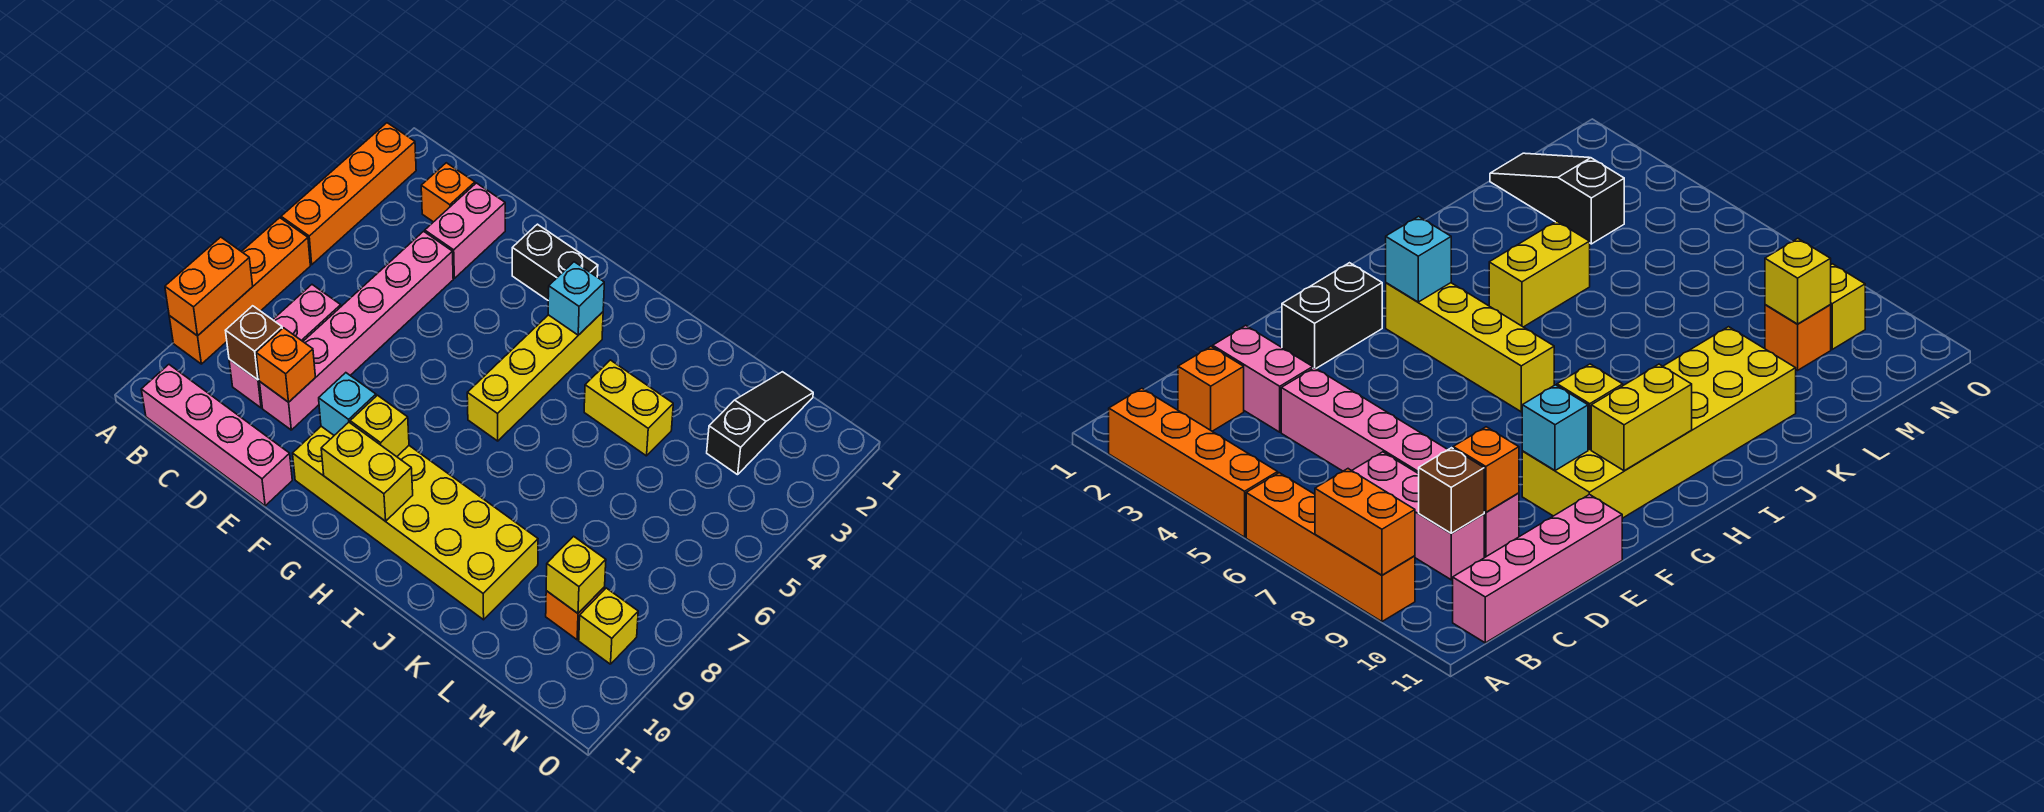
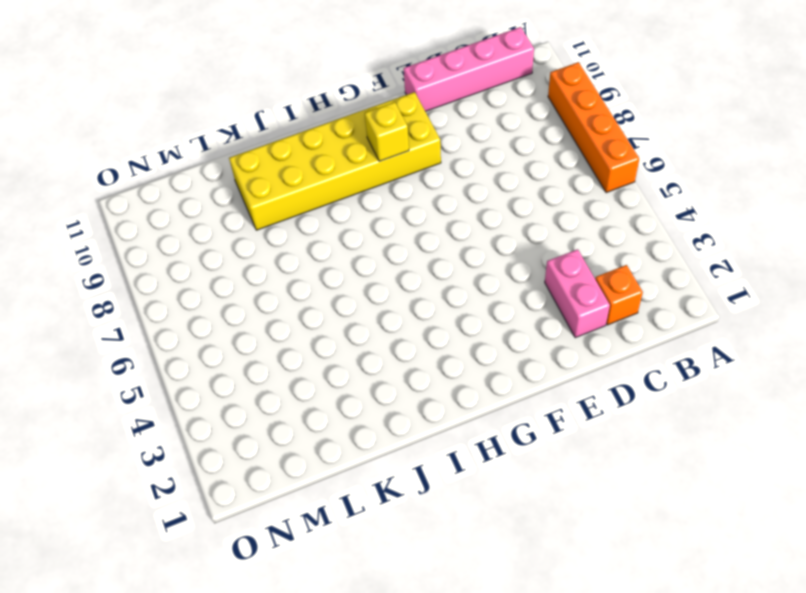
none -> orange 1x4 brick [281,123,416,265]
none -> pink 1x3 brick [229,285,341,408]
none -> pink 1x6 brick [260,231,453,430]

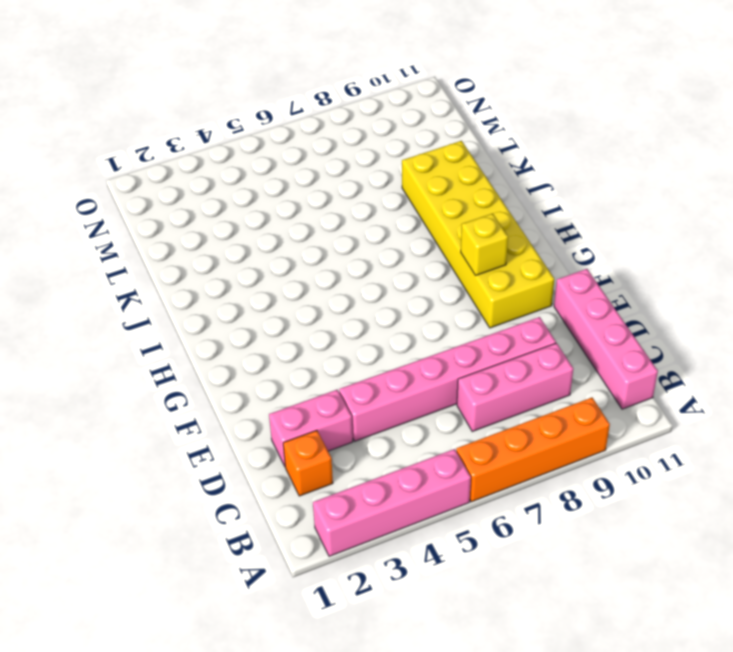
pink 1x4 brick [313,449,471,556] -> orange 1x4 brick [281,123,416,265]
none -> black 1x2 brick [512,224,598,300]
none -> yellow 1x4 brick [467,312,603,441]
none -> yellow 1x2 brick [584,360,673,456]

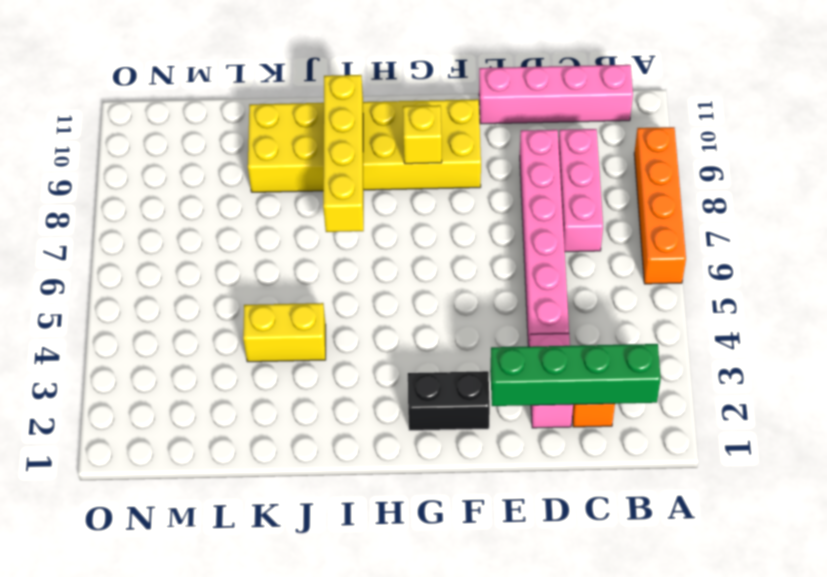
green 1x4 brick [490,344,661,406] -> none
yellow 1x4 brick [323,75,364,232] -> yellow 1x4 brick moved to [467,312,603,441]
none -> orange 1x4 brick [281,123,416,265]
none -> black 1x3 slope [707,372,813,475]
none -> orange 1x1 brick [546,587,605,640]

